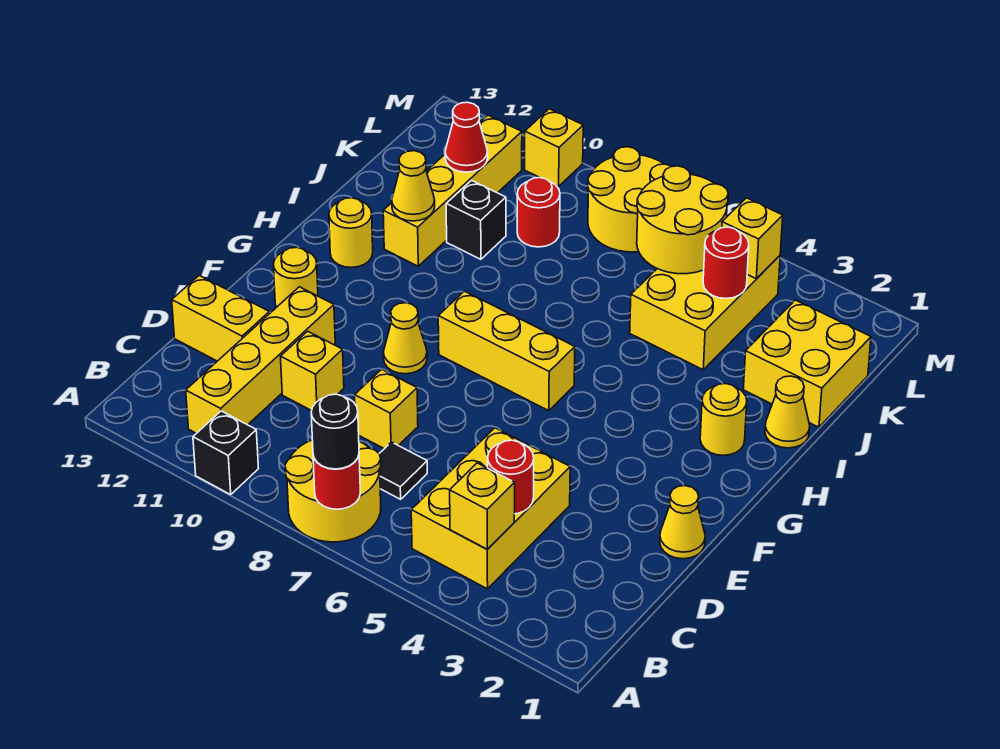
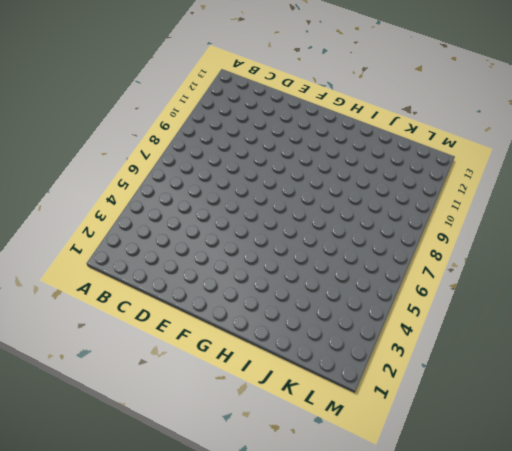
none -> yellow 2x2 round brick [285,440,381,542]
none -> black 1x1 brick [193,411,259,495]
none -> yellow 2x3 brick [411,428,570,589]
none -> yellow 1x4 brick [186,287,335,433]

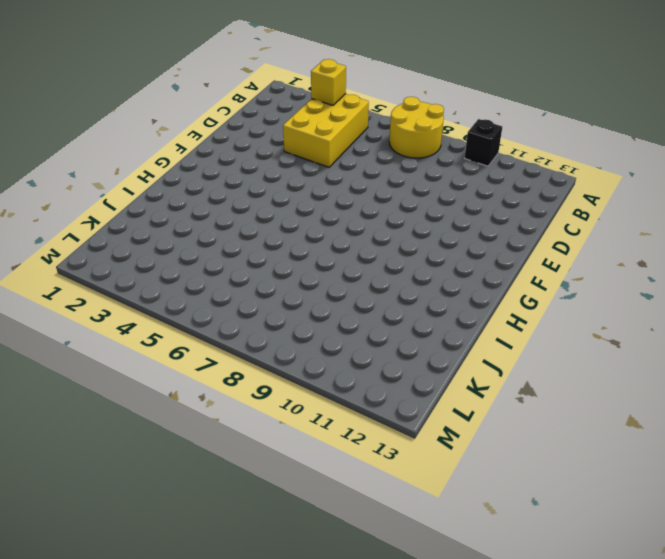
none -> yellow 1x4 brick [186,287,335,433]
none -> black 1x1 tile [379,442,427,499]
none -> yellow 1x1 brick [355,369,418,449]
none -> yellow 1x1 brick [280,331,344,411]

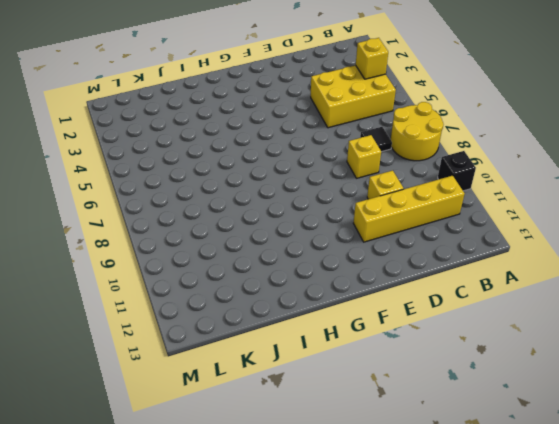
none -> yellow 1x2 brick [172,276,269,361]
none -> yellow 1x1 cone [660,486,705,559]
none -> yellow 1x1 cone [383,303,427,374]
none -> yellow 1x1 round brick [273,247,318,307]

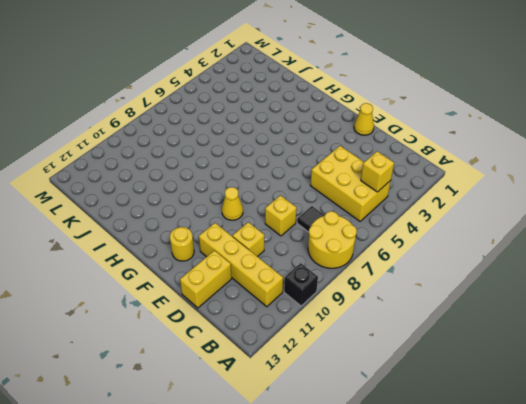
none -> yellow 1x3 brick [438,291,575,411]
none -> yellow 1x1 round brick [700,384,747,455]
none -> yellow 1x1 round brick [329,198,373,267]
none -> yellow 1x1 cone [765,376,810,448]

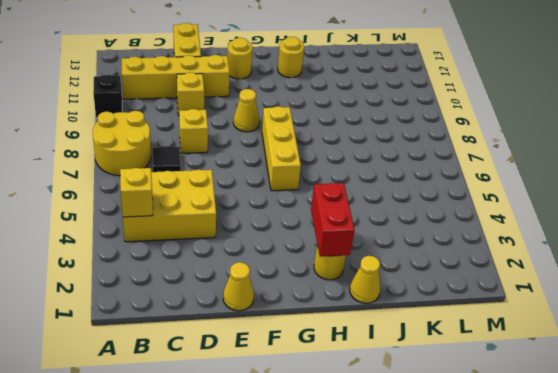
red 1x2 brick [311,183,355,257] -> none
none -> yellow 1x4 brick [383,115,522,266]
none -> yellow 2x2 brick [743,300,871,427]
none -> yellow 2x3 brick [630,256,780,370]
none -> black 1x1 brick [446,180,506,259]

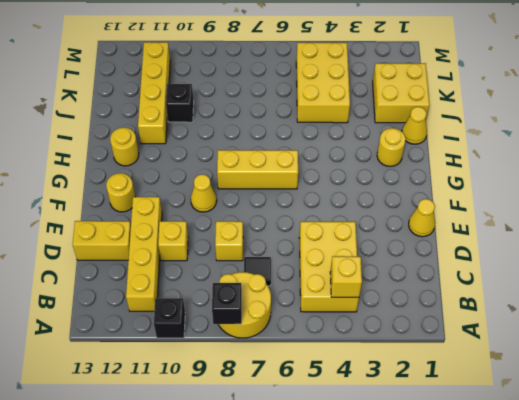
black 1x1 brick [212,283,242,324] -> none
none -> red 1x1 round brick [517,178,560,247]
none -> yellow 2x2 round brick [588,147,672,252]
none -> yellow 1x1 brick [525,109,583,186]
none -> red 1x1 round brick [313,455,360,509]

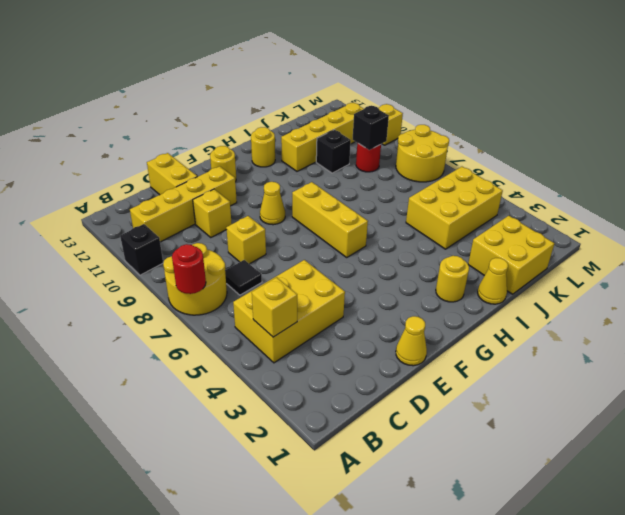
black 1x1 brick [353,106,389,150] -> none
none -> red 1x1 round brick [488,440,534,514]
none -> yellow 1x1 cone [392,151,435,221]
none -> red 1x1 round brick [703,227,749,299]
none -> yellow 2x2 round brick [637,166,728,274]

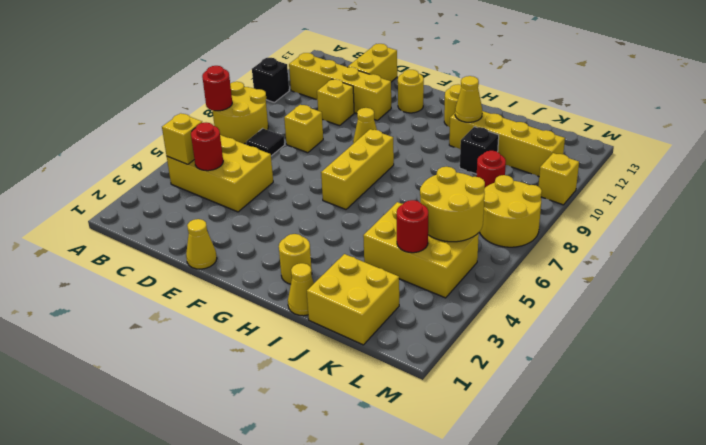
none -> red 1x1 cone [445,102,488,172]
none -> yellow 1x1 brick [722,198,783,279]
none -> black 1x1 round brick [311,394,359,469]

